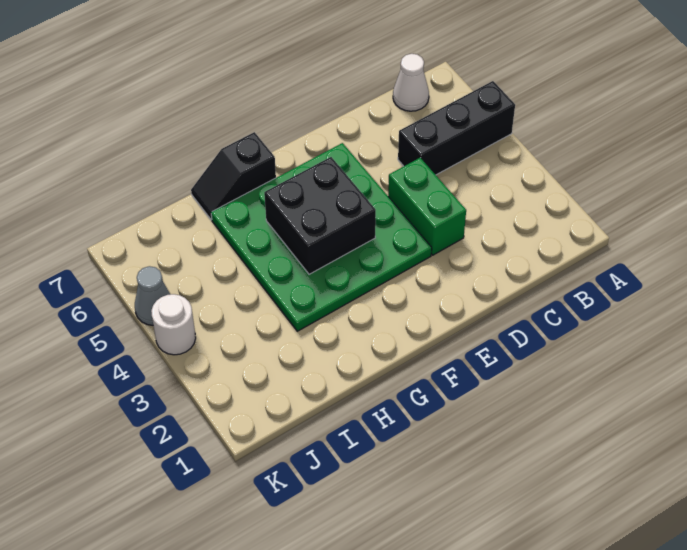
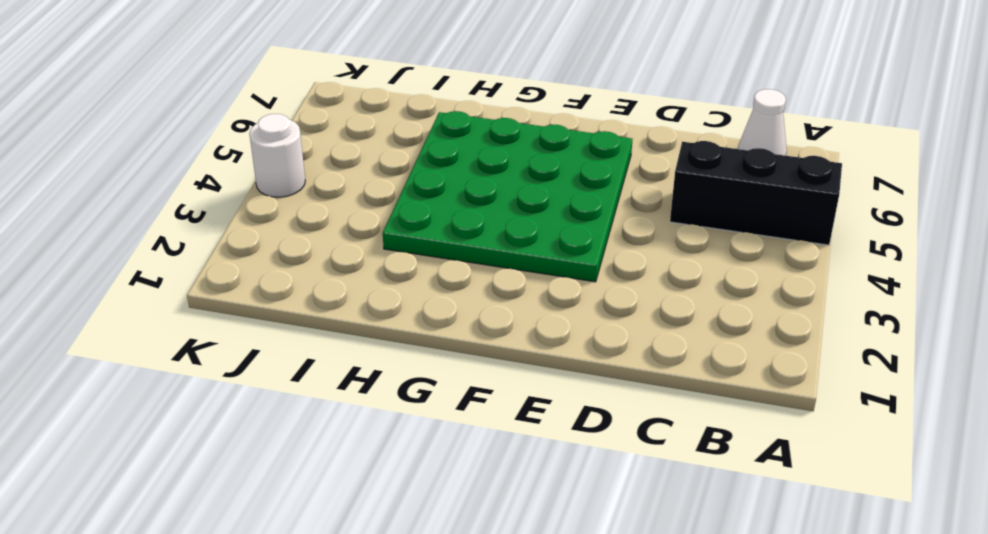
none -> green 1x2 brick [388,158,466,255]
none -> black 1x2 slope [191,132,276,220]

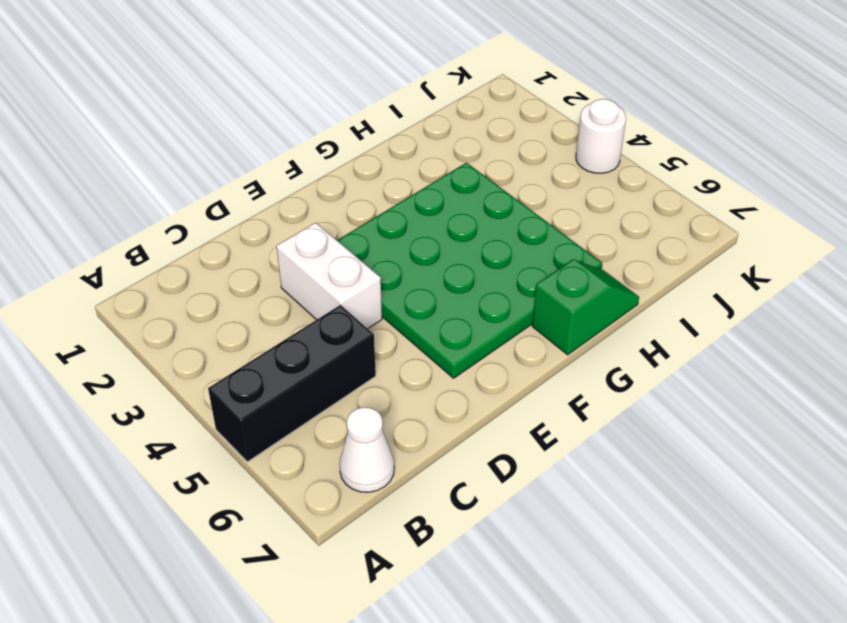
white 1x2 brick [276,223,382,329] -> green 1x2 brick [388,158,466,255]
green 1x2 slope [532,260,639,355] -> black 1x2 slope [191,132,276,220]
none -> grey 1x1 cone [135,266,170,325]
none -> black 2x2 brick [264,157,376,274]

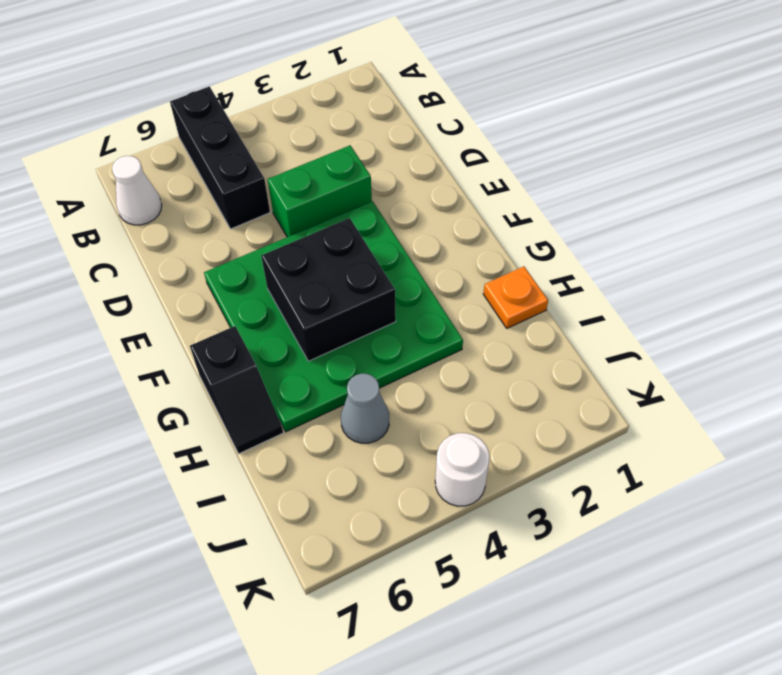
orange 1x1 plate [483,266,548,328] -> none
grey 1x1 cone [341,374,389,443] -> grey 1x1 cone moved to [135,266,170,325]

